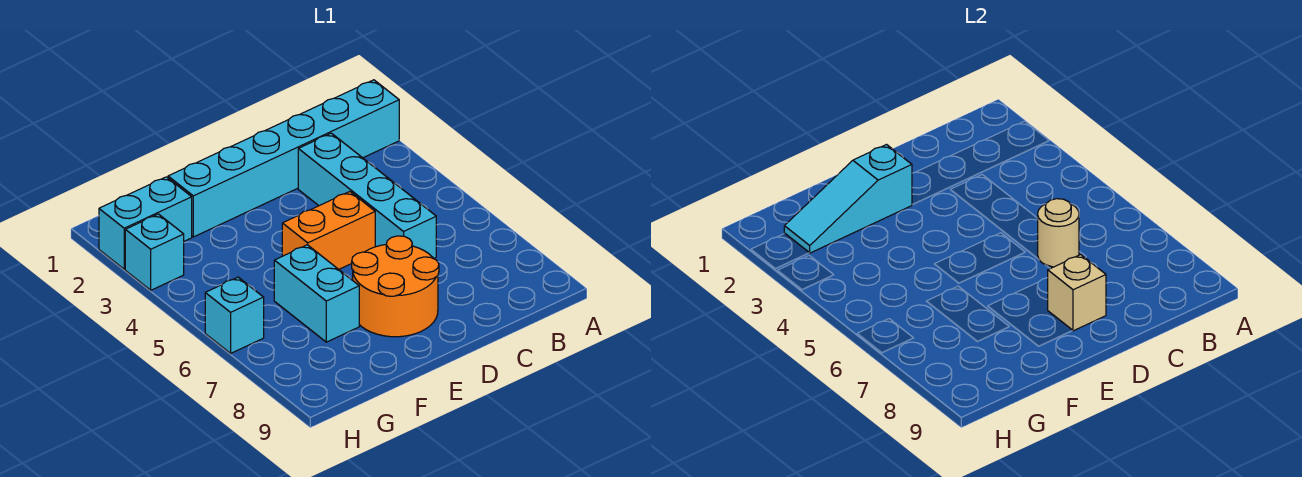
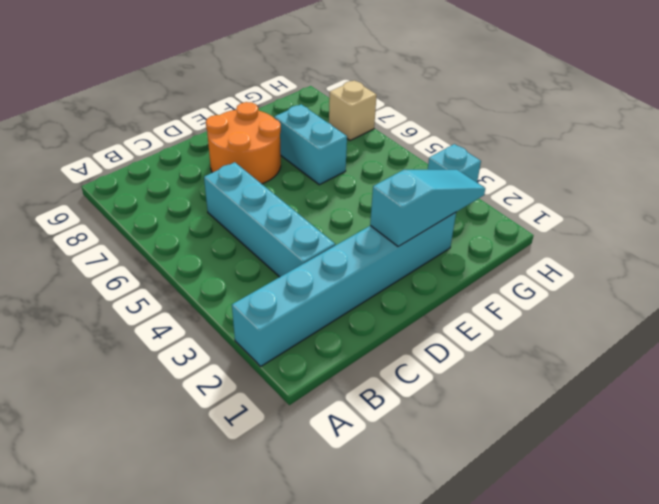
tan 1x1 brick [329,81,377,140] -> tan 1x1 brick moved to [1048,255,1106,331]
none -> orange 1x2 brick [282,192,375,269]
none -> cyan 1x2 brick [99,177,192,269]

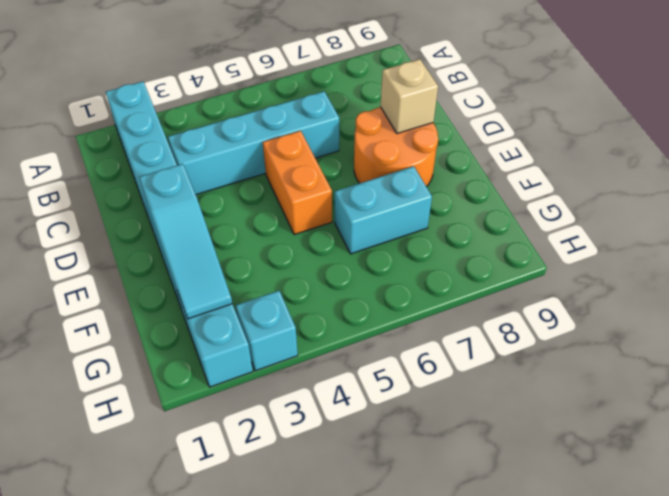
none -> cyan 1x1 brick [205,277,264,353]
none -> tan 1x1 round brick [1038,199,1079,267]

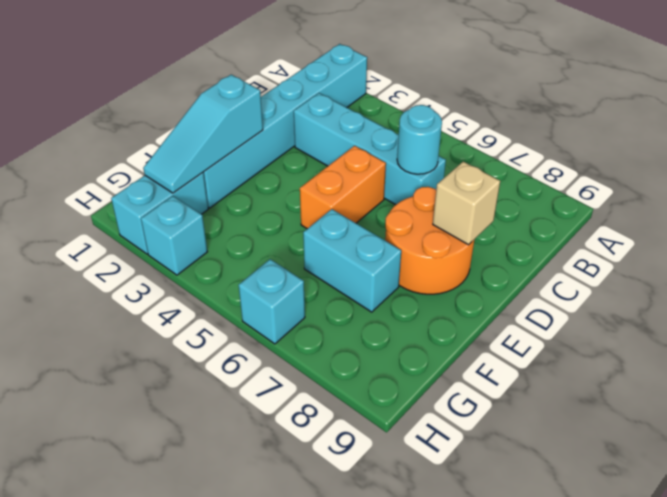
cyan 1x1 round brick [397,105,442,174] -> tan 1x1 round brick [1038,199,1079,267]

